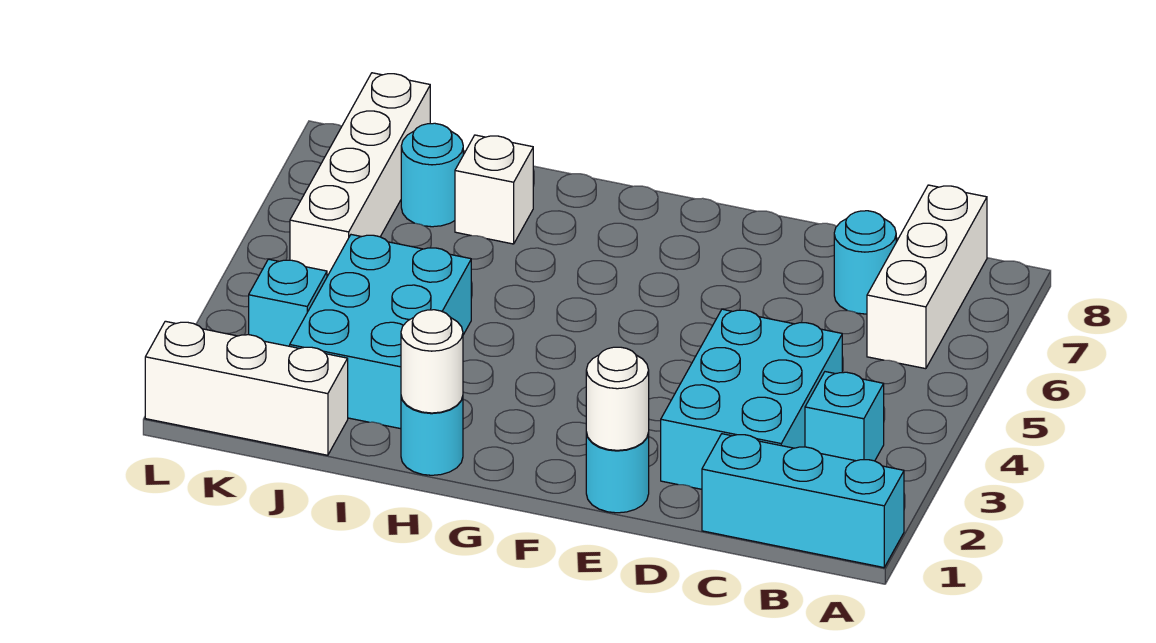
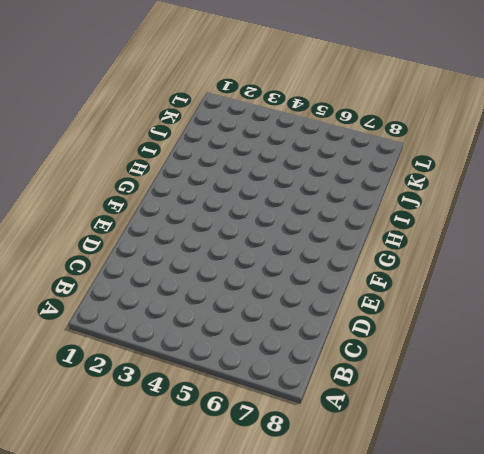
none -> cyan 1x3 brick [702,434,904,568]
none -> cyan 1x1 brick [805,372,884,461]
none -> white 1x3 brick [867,185,987,369]

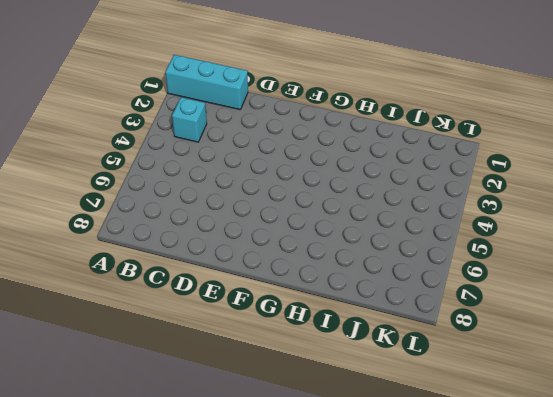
none -> white 1x3 brick [867,185,987,369]
none -> cyan 2x3 brick [661,309,842,489]
none -> cyan 1x1 round brick [834,211,896,314]

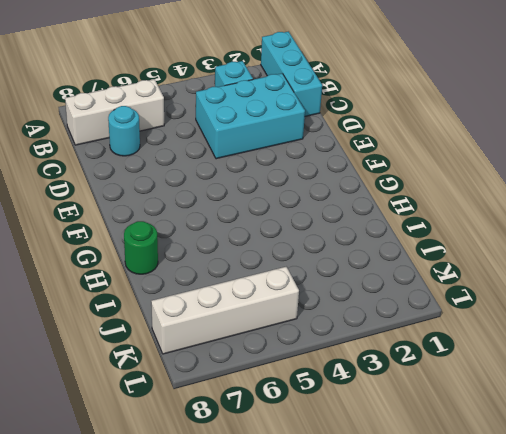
green 1x1 round brick [124,221,158,274] -> none
none -> cyan 1x1 round brick [586,433,649,513]
none -> cyan 1x1 round brick [401,397,463,475]
none -> cyan 2x3 brick [290,235,471,429]

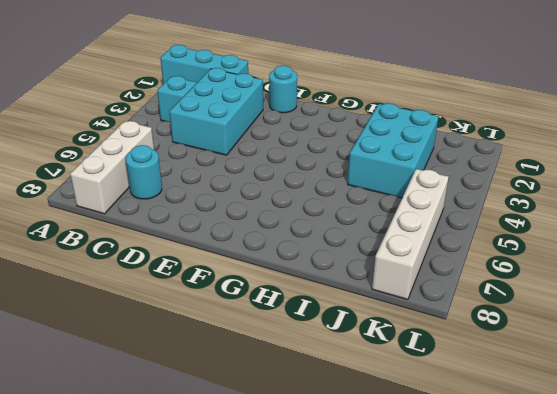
none -> cyan 1x1 round brick [401,397,463,475]
none -> white 1x1 brick [455,135,533,244]
none -> white 1x3 brick [145,321,348,455]

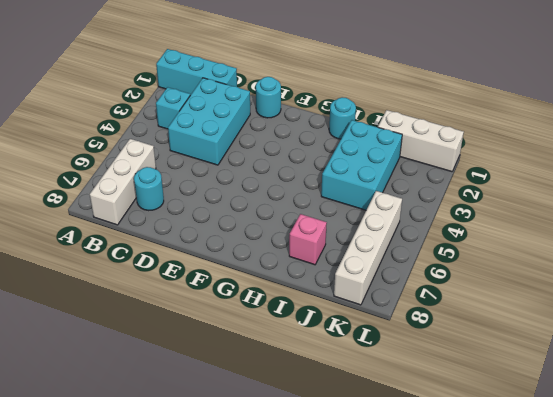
pink 1x1 brick [289,214,327,265] -> white 1x1 brick [455,135,533,244]
none -> cyan 1x1 round brick [401,123,463,227]
none -> cyan 1x1 brick [249,259,327,346]
none -> white 1x1 round brick [586,347,649,450]

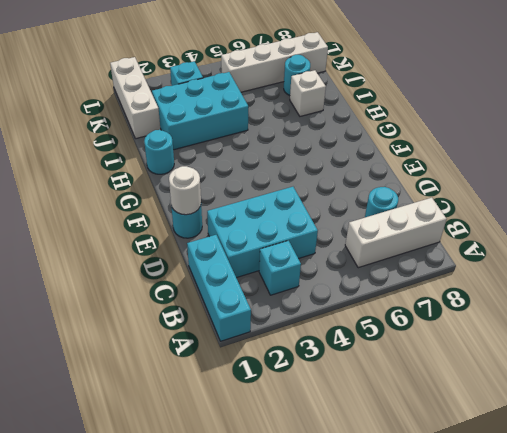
none -> white 1x1 round brick [401,310,463,413]

